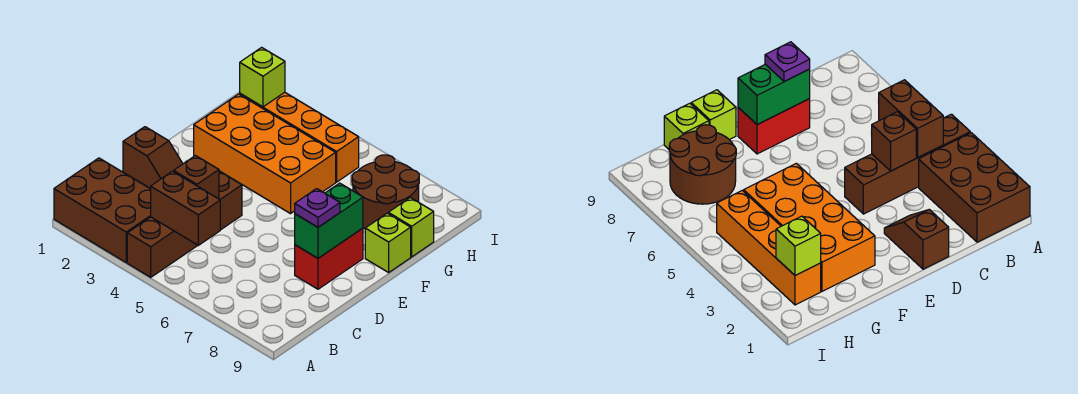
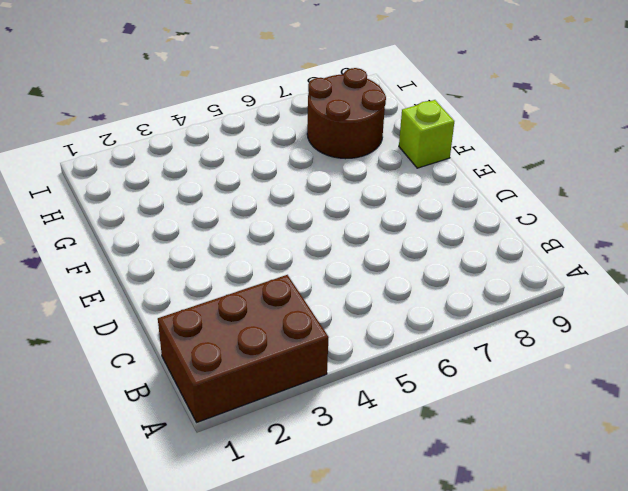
none -> brown 1x4 brick [127,171,242,277]
none -> brown 1x2 slope [123,127,183,189]
none -> red 1x2 brick [295,228,363,289]

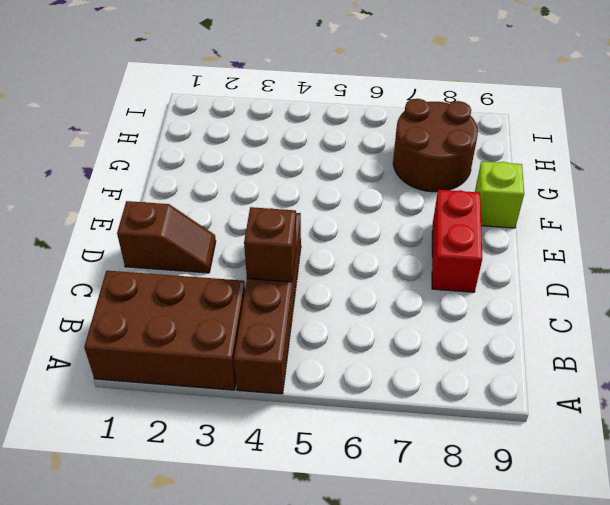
none -> orange 2x4 brick [194,94,336,214]
none -> lime 1x1 brick [388,197,434,257]
none -> orange 1x4 brick [240,92,359,182]

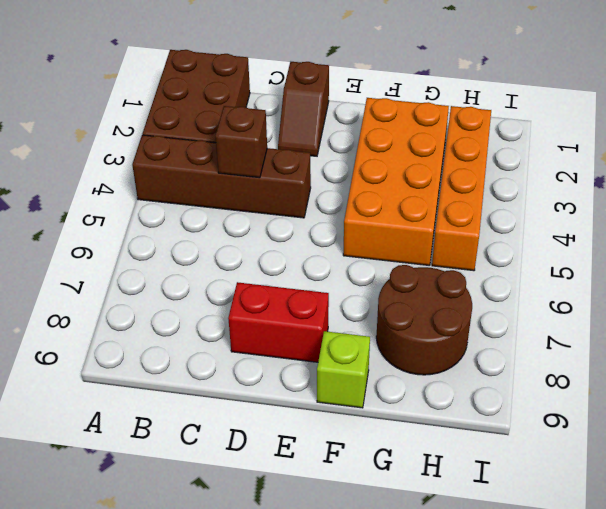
none -> lime 1x1 brick [388,197,434,257]
none -> brown 1x2 brick [151,171,220,245]
none -> green 1x2 brick [295,183,363,258]

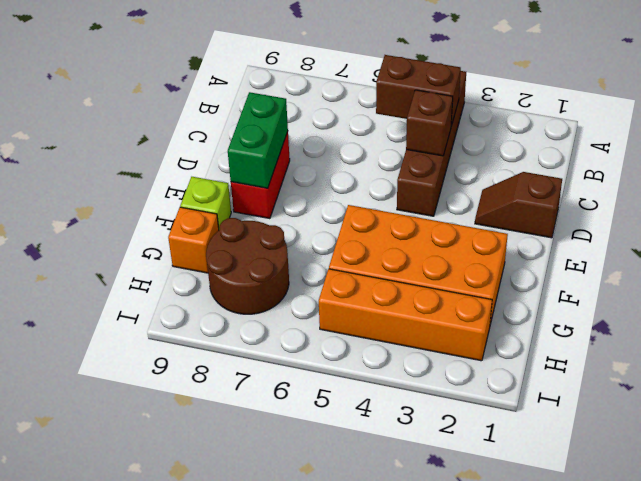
orange 1x1 brick [168,207,219,273] -> lime 1x1 brick [388,197,434,257]
none -> brown 2x3 brick [54,158,151,262]
none -> lime 1x1 brick [240,47,285,107]
none -> purple 1x1 plate [295,189,340,227]

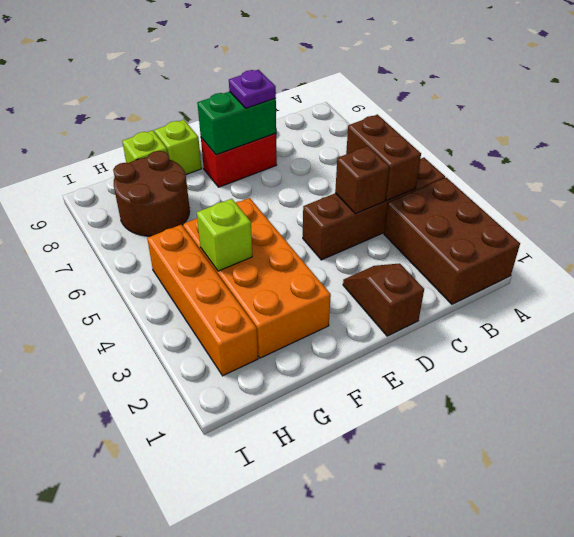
lime 1x1 brick [197,199,252,271] -> lime 1x1 brick moved to [240,47,285,107]

